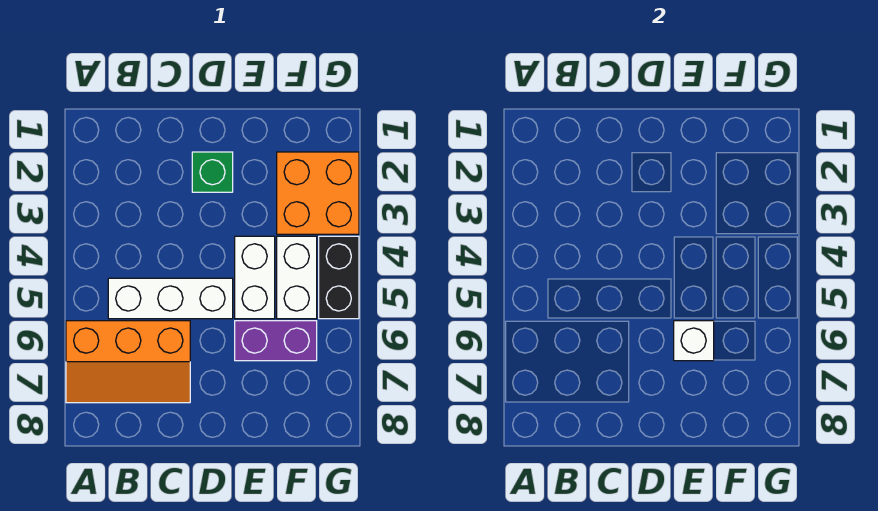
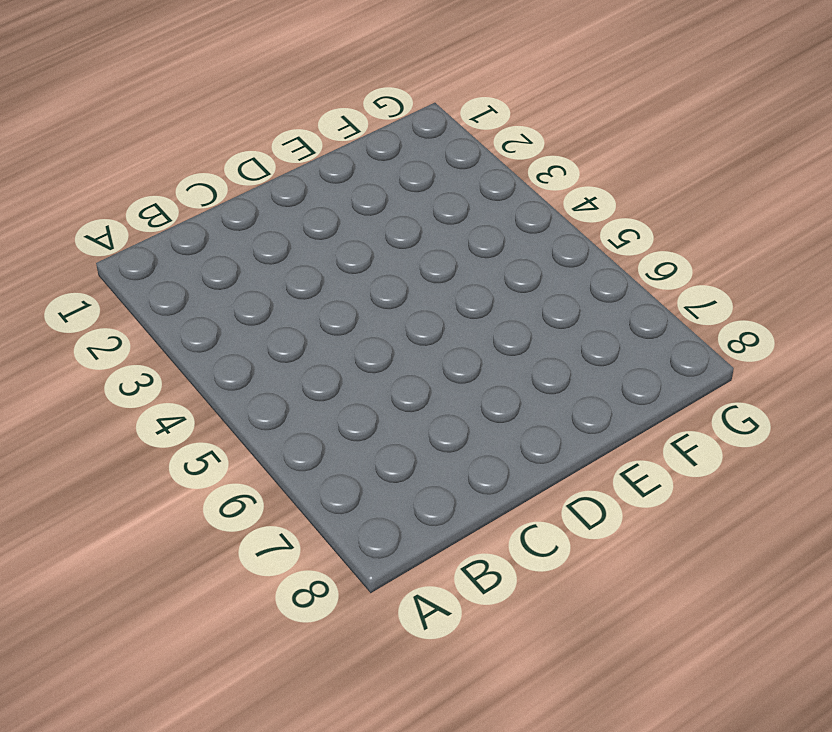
none -> orange 2x3 slope [66,321,190,403]
none -> white 1x3 brick [108,278,233,319]

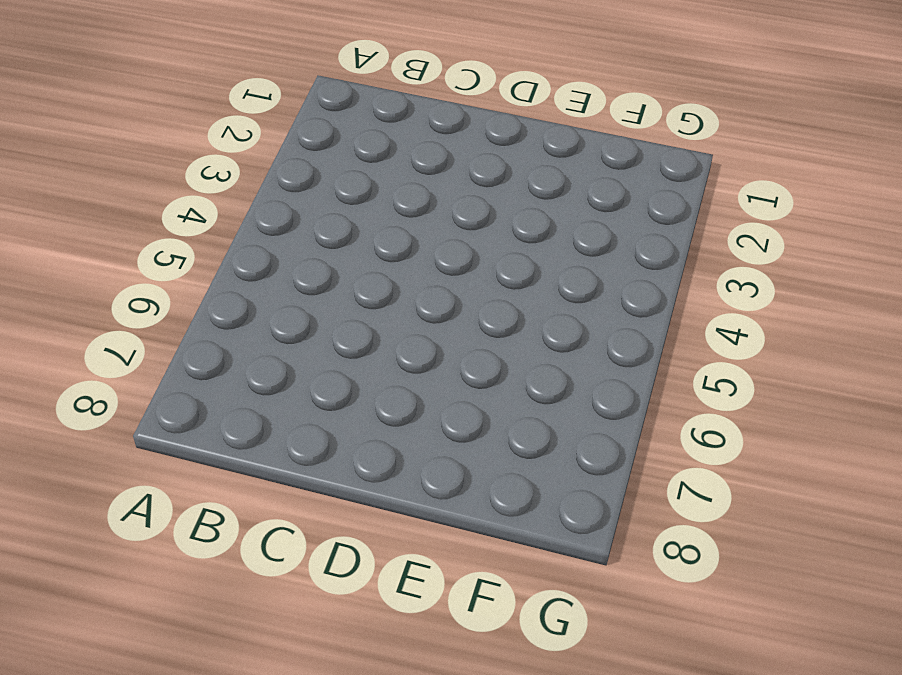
none -> orange 2x3 slope [66,321,190,403]
none -> white 1x3 brick [108,278,233,319]

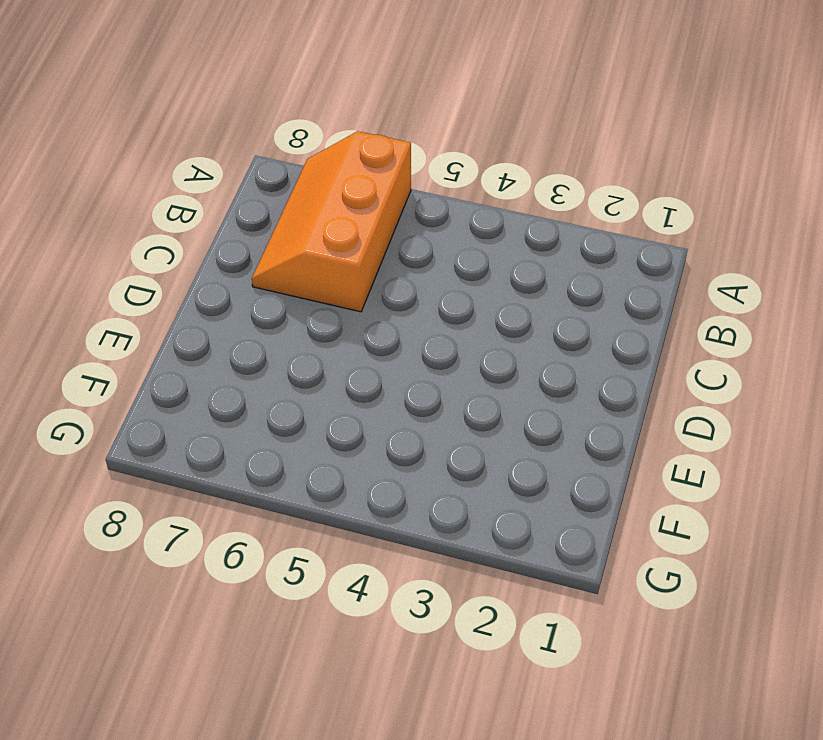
none -> white 1x3 brick [108,278,233,319]
none -> green 1x1 brick [192,152,233,192]

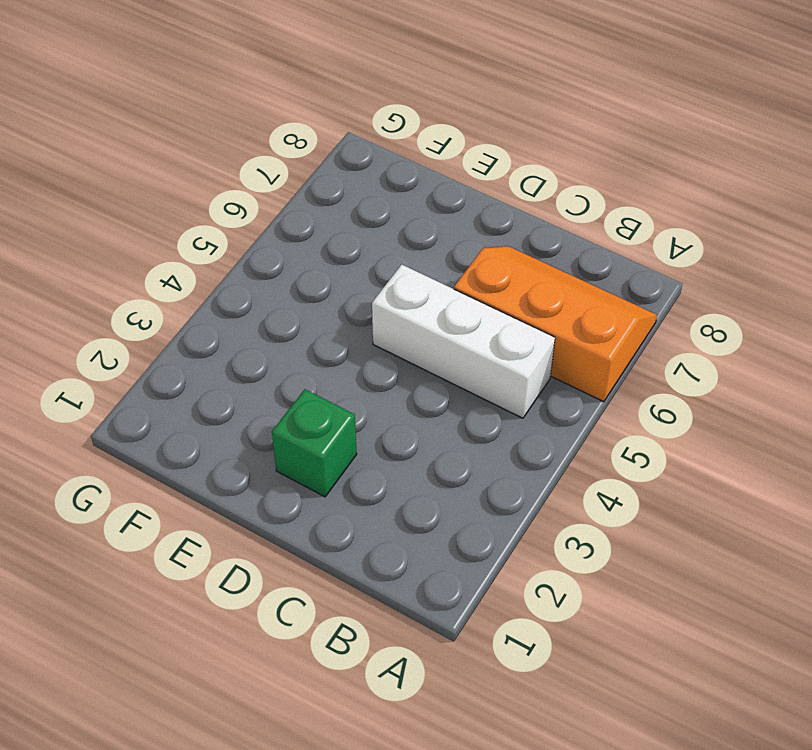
none -> white 1x2 brick [235,236,275,319]
none -> purple 1x2 brick [235,321,317,361]

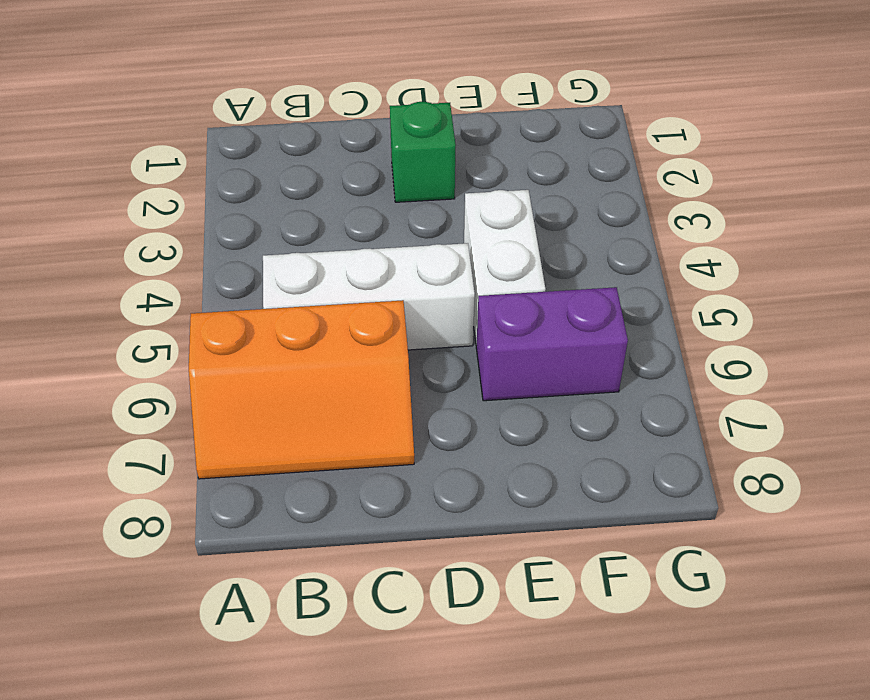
none -> orange 2x2 brick [277,152,359,234]
none -> white 1x2 brick [277,236,317,319]

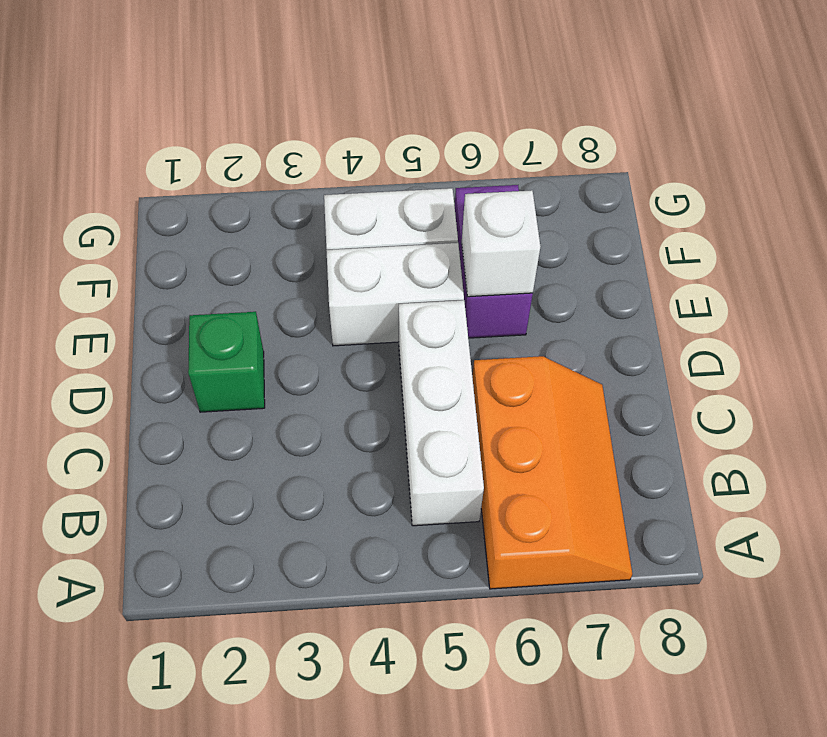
none -> orange 2x2 brick [277,152,359,234]
none -> black 1x2 brick [319,236,359,319]

